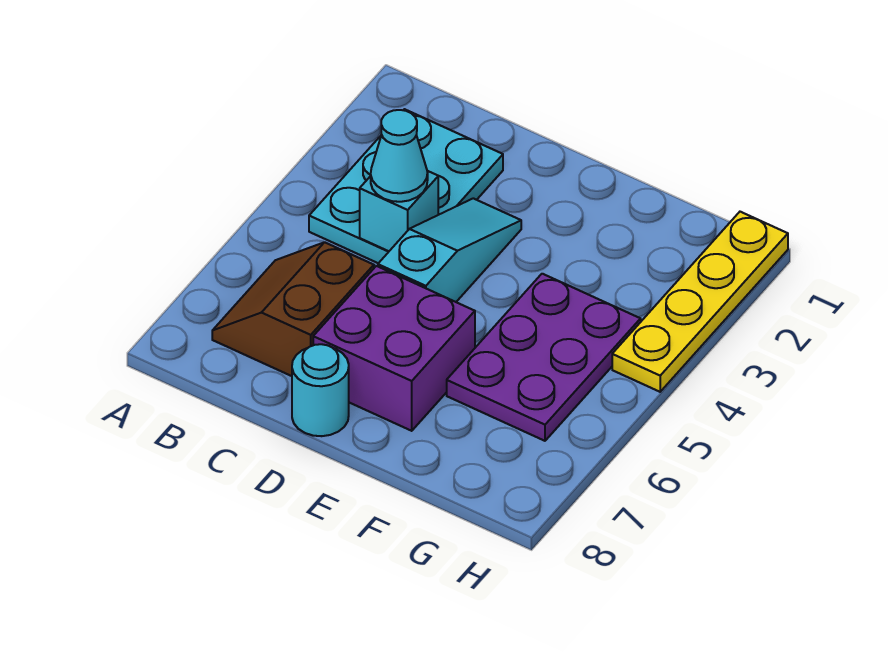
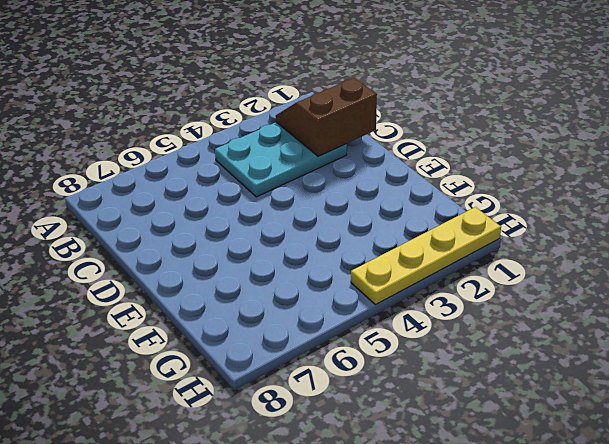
brown 2x2 slope [276,78,377,157] -> brown 2x2 slope moved to [212,242,374,376]
none -> cyan 1x3 slope [378,198,521,302]
none -> purple 2x2 brick [313,266,475,431]

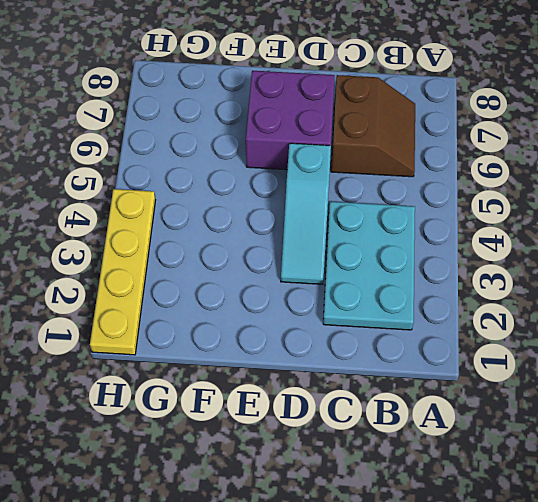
none -> cyan 1x1 round brick [292,344,349,436]
none -> purple 2x3 plate [447,274,641,441]

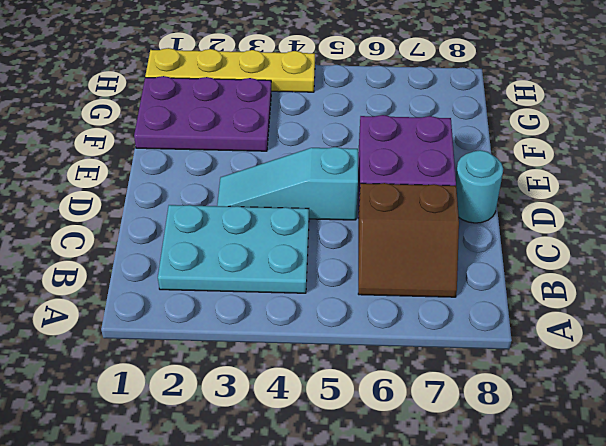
purple 2x3 plate [134,76,271,151] -> purple 2x3 plate moved to [447,274,641,441]
none -> cyan 1x1 brick [360,171,438,251]
none -> cyan 1x1 cone [371,110,428,202]

